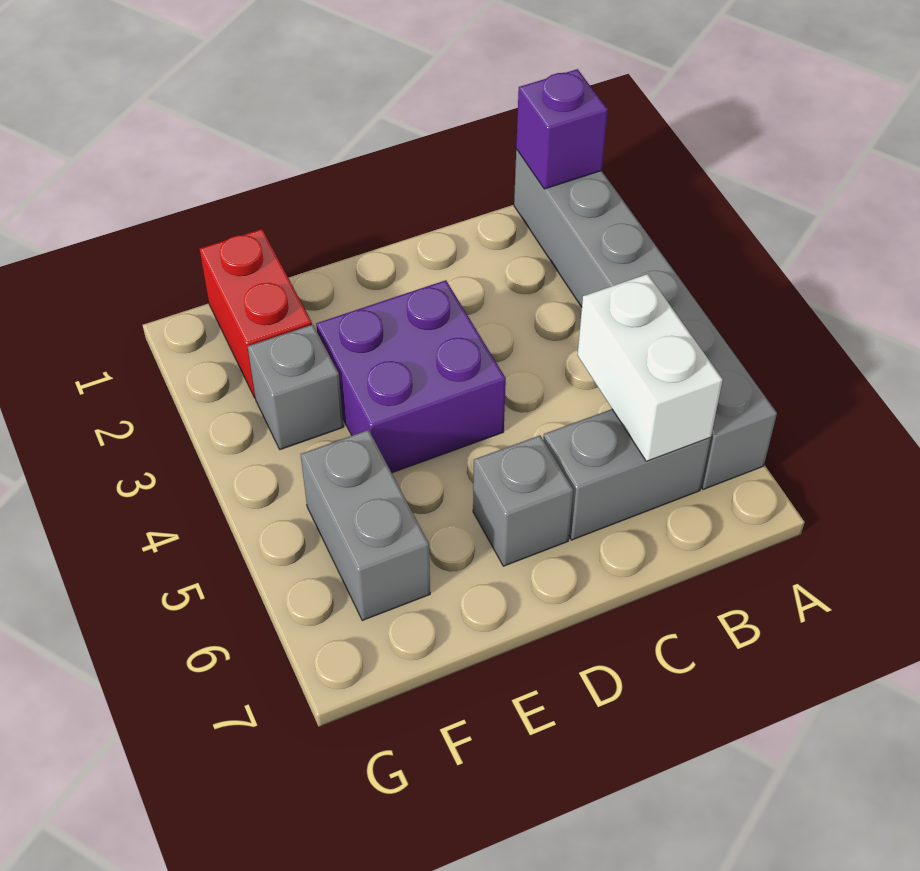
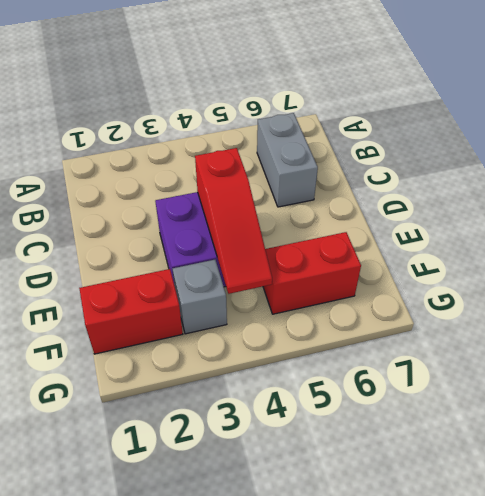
red 1x3 slope [195,148,272,294] -> none
red 1x2 brick [263,232,361,314] -> grey 1x2 brick [301,430,430,620]
none -> grey 1x6 brick [514,149,777,489]
none -> grey 1x1 brick [473,435,573,566]

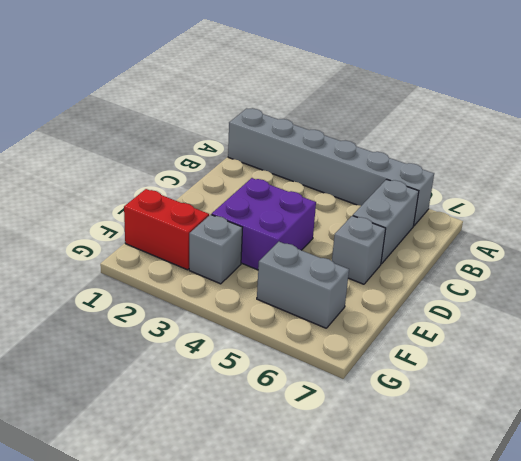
none -> purple 1x1 brick [516,69,608,189]
none -> white 1x2 brick [578,274,723,461]

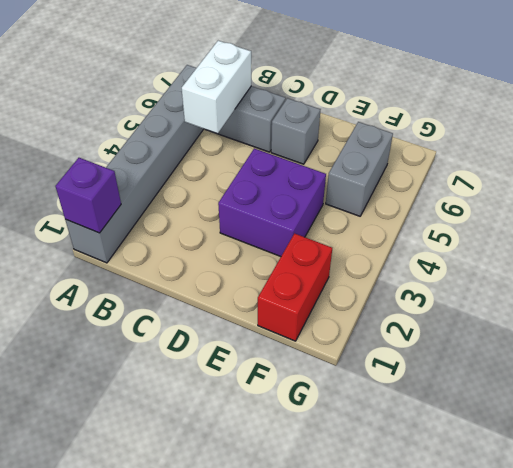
none -> grey 1x1 brick [247,325,344,450]

